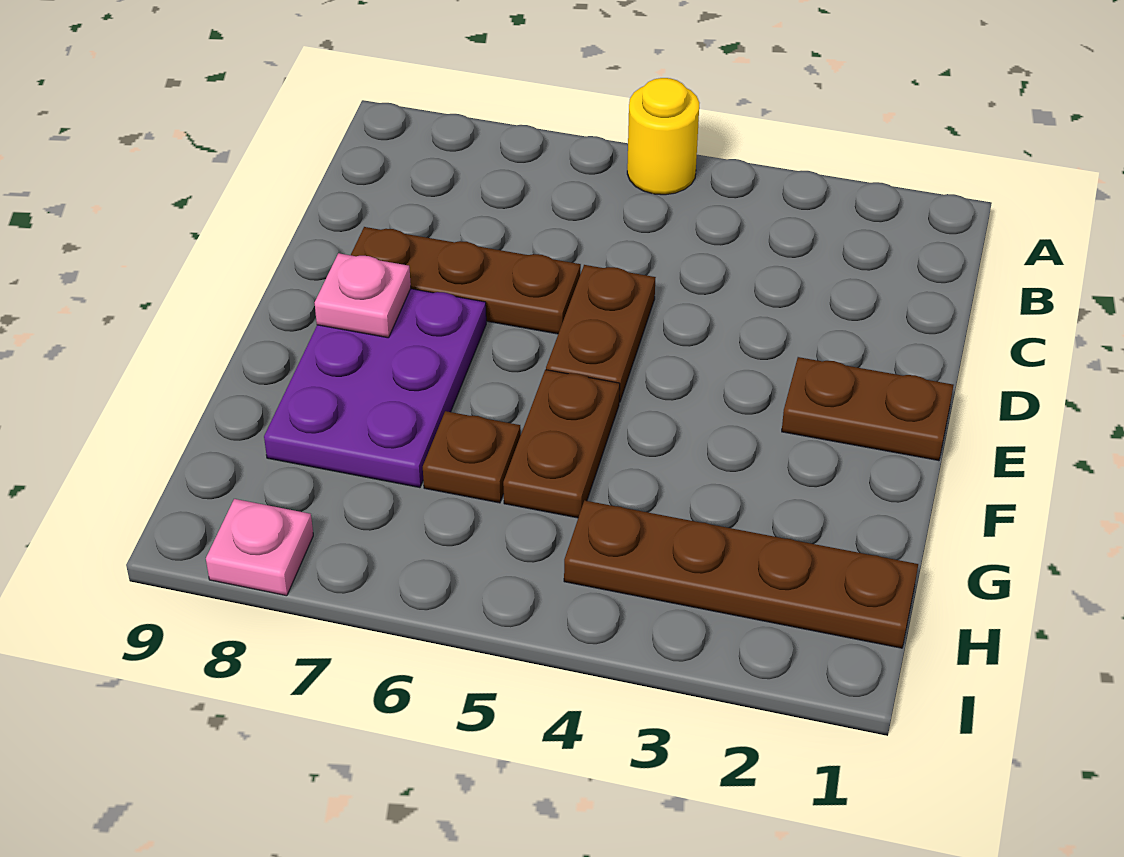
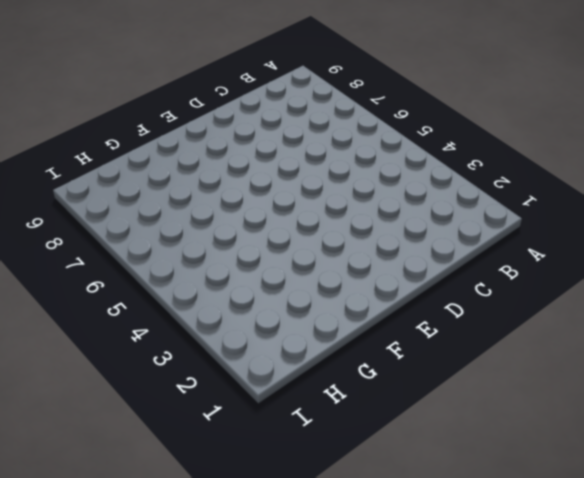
none -> yellow 1x1 round brick [627,78,699,195]
none -> brown 1x2 plate [546,265,656,402]

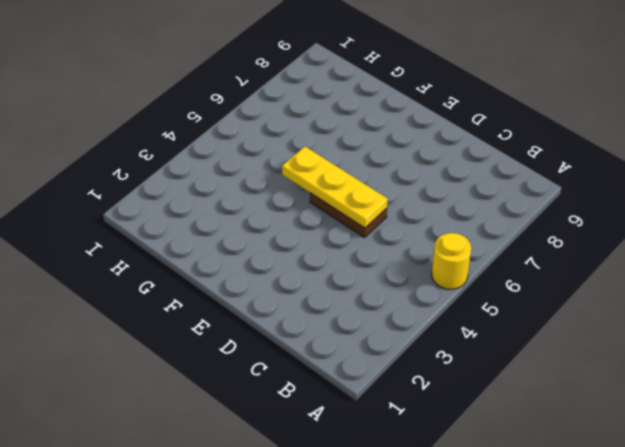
yellow 1x3 plate [282,147,388,228] -> none
none -> brown 1x3 plate [351,227,581,334]
none -> brown 1x2 plate [782,357,954,461]

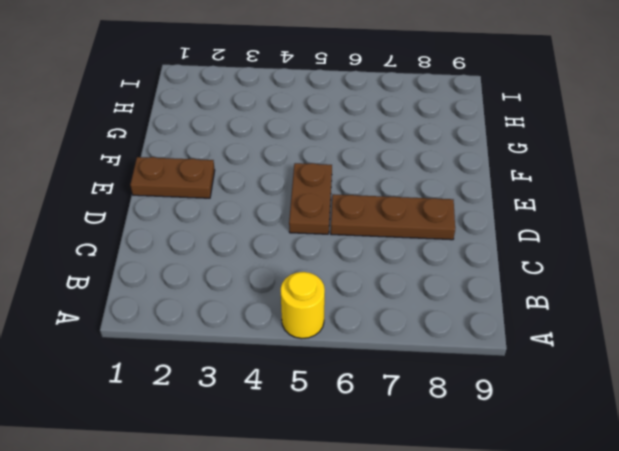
none -> purple 2x3 plate [264,289,486,488]
none -> brown 1x2 plate [503,370,620,518]

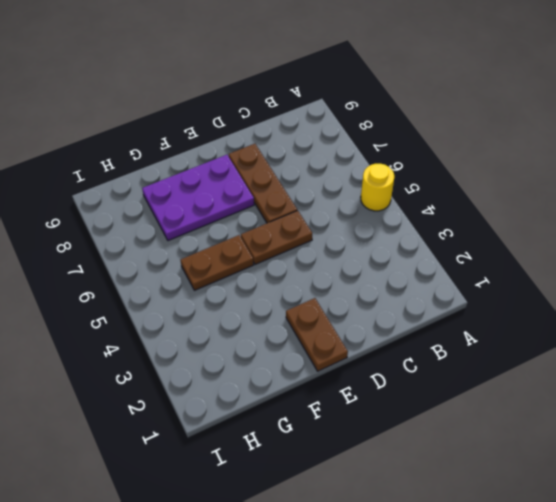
none -> brown 1x1 plate [423,411,521,503]
none -> brown 1x4 plate [564,500,918,648]

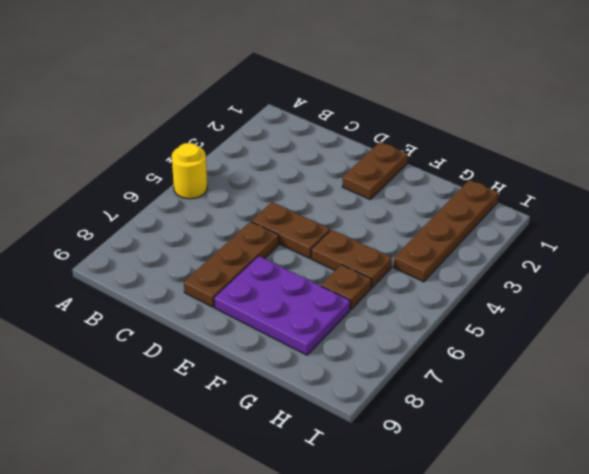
none -> pink 1x1 plate [206,499,313,596]
none -> pink 1x1 plate [314,253,411,338]

